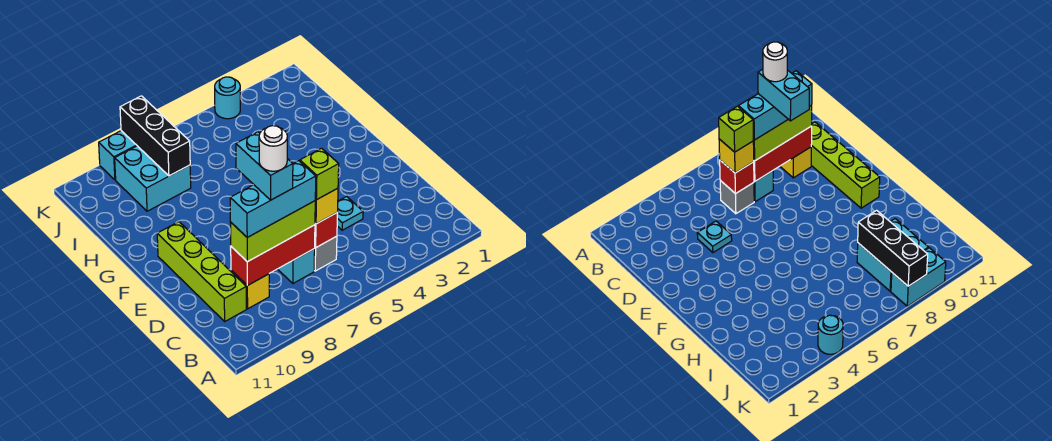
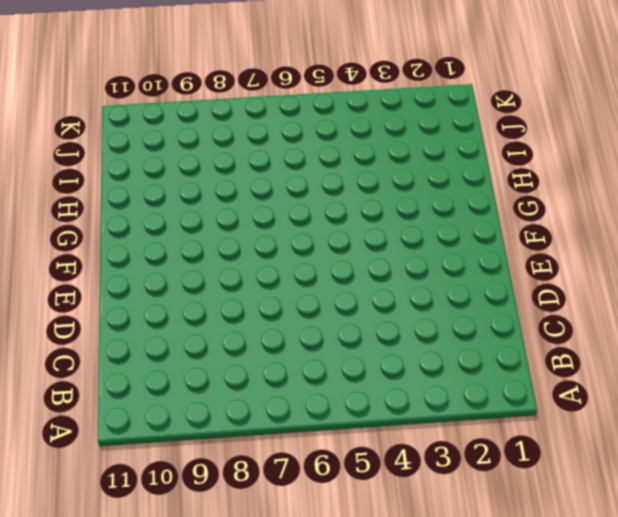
none -> grey 1x1 brick [314,236,337,271]
none -> cyan 1x1 brick [278,249,315,283]
none -> yellow 1x1 brick [231,270,269,309]

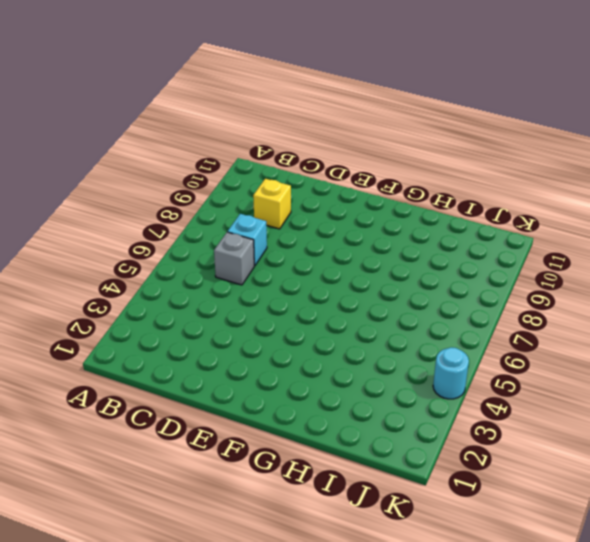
none -> lime 1x4 brick [157,222,246,321]
none -> cyan 1x1 plate [337,197,363,230]
none -> cyan 2x2 brick [115,146,191,211]

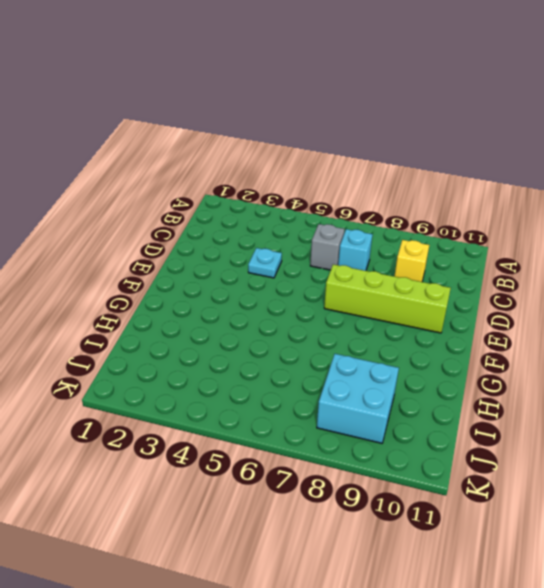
lime 1x4 brick [324,264,451,333] -> lime 1x4 brick turned to [157,222,246,321]
none -> cyan 1x1 round brick [215,77,240,119]
none -> cyan 1x2 brick [99,131,137,180]
none -> red 1x1 brick [315,213,338,248]

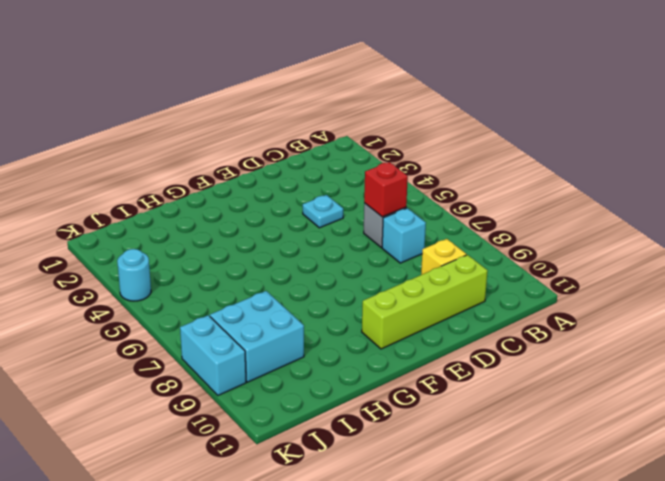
none -> red 1x3 brick [231,225,315,286]
none -> black 1x3 brick [120,96,190,176]
none -> yellow 1x1 brick [315,188,338,224]

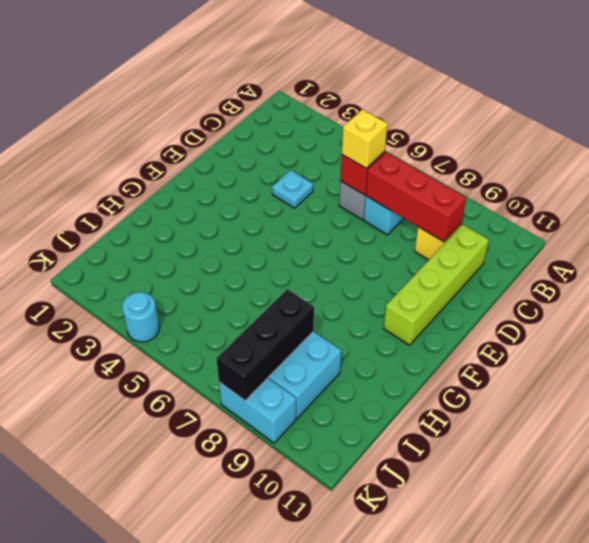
none -> lime 1x3 brick [230,201,315,262]
none -> lime 1x1 brick [300,148,339,200]
none -> cyan 1x3 brick [230,161,316,237]

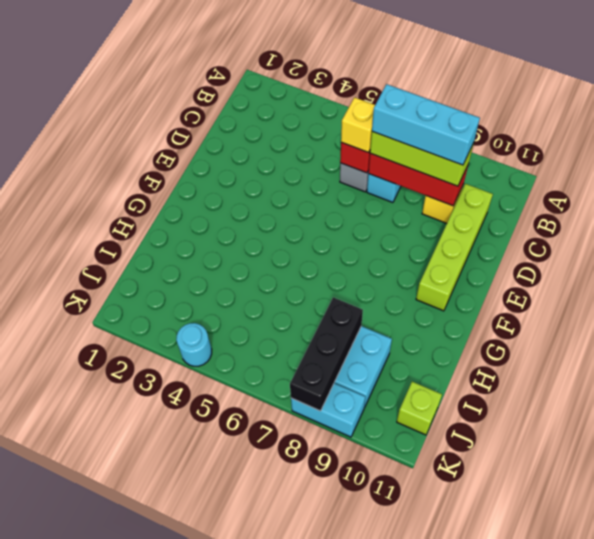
lime 1x1 brick [397,382,442,435] -> lime 1x1 brick moved to [300,148,339,200]
none -> cyan 1x1 plate [337,197,363,230]
none -> cyan 1x2 brick [236,132,293,200]
none -> white 1x1 round brick [259,126,287,171]

